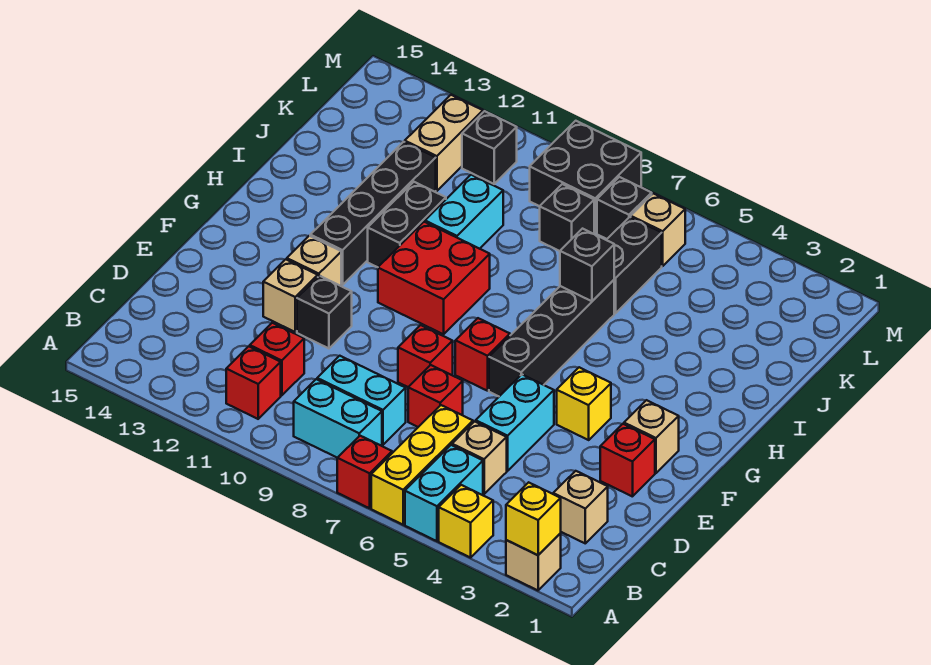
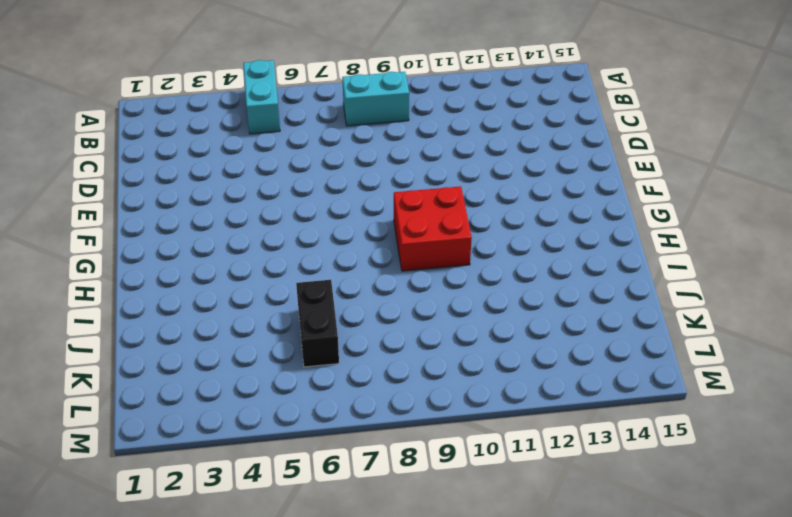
none -> tan 1x1 brick [506,534,561,590]
none -> yellow 1x1 brick [439,485,493,558]
none -> yellow 1x3 brick [371,405,473,525]
none -> red 1x1 brick [337,436,392,508]

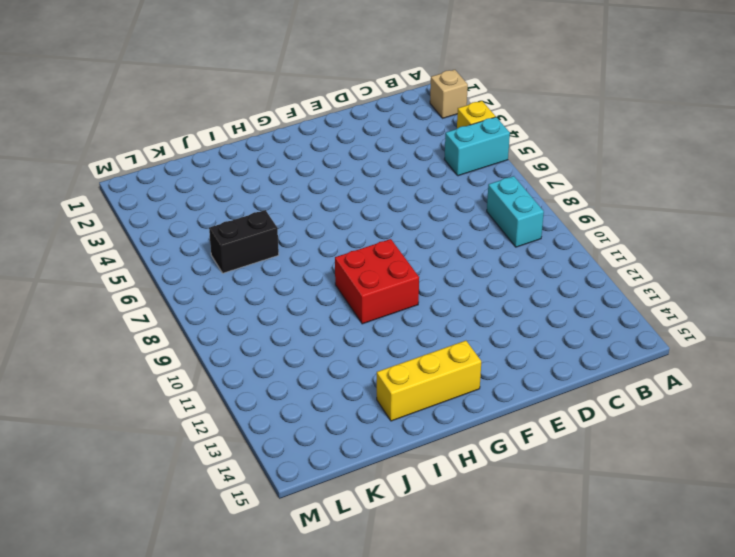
yellow 1x3 brick [377,341,481,421] -> yellow 1x3 brick moved to [371,405,473,525]
none -> red 1x1 brick [337,436,392,508]
none -> red 1x1 brick [226,346,281,419]
none -> tan 1x1 brick [553,471,608,543]
none -> tan 1x1 brick [452,421,507,494]

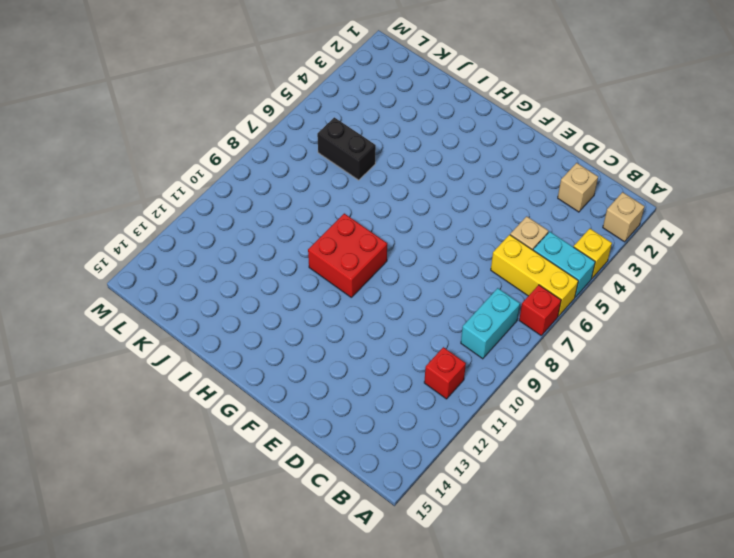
none -> cyan 1x2 brick [317,356,406,445]
none -> red 1x1 brick [250,323,304,396]
none -> cyan 1x2 brick [476,375,554,471]
none -> red 1x1 brick [408,365,463,427]

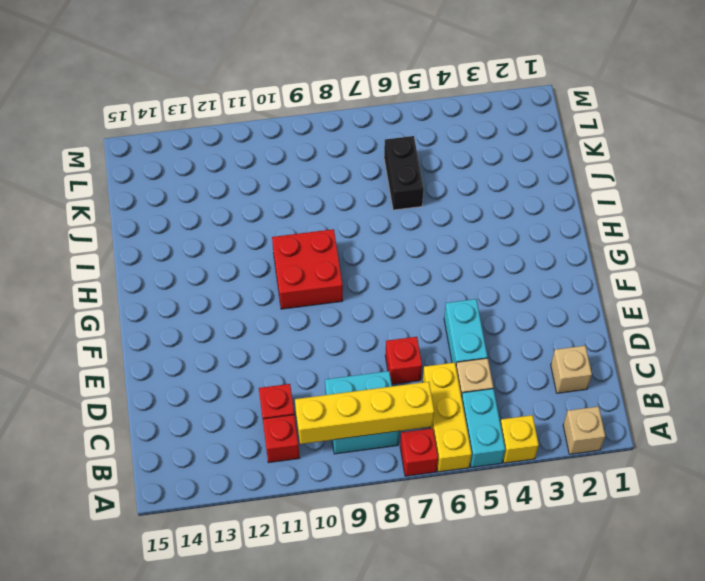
yellow 1x4 brick [295,382,434,444] -> none
none -> red 1x1 brick [600,424,655,497]
none -> red 1x1 brick [398,325,453,387]
none -> black 1x1 brick [297,276,352,348]
none -> tan 1x1 brick [263,259,318,332]

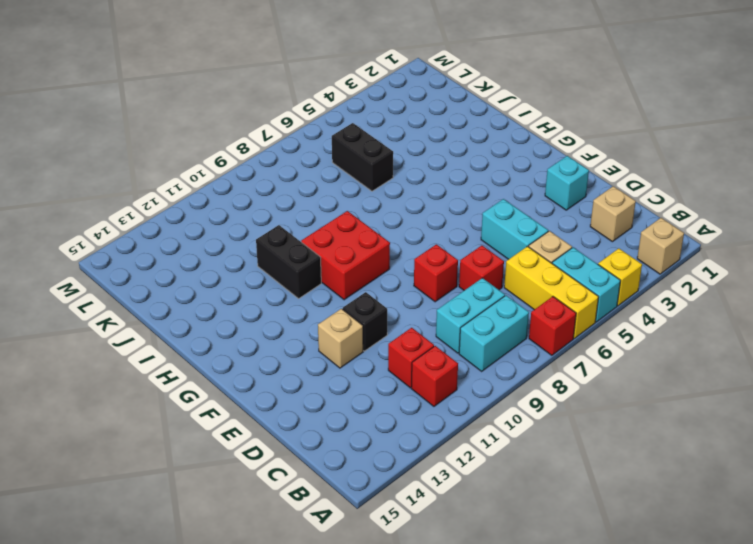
cyan 1x1 brick [545,156,589,210] -> red 1x1 brick [600,424,655,497]
none -> tan 1x1 brick [624,400,679,473]
none -> yellow 1x1 brick [557,367,611,440]
none -> black 1x4 brick [489,280,614,396]
none -> red 1x1 brick [455,318,510,391]

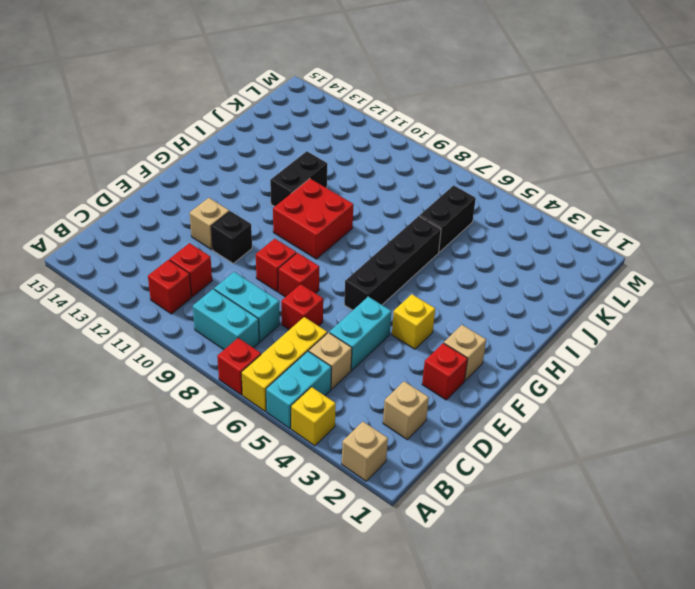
red 1x1 brick [256,239,296,292] -> red 1x1 brick moved to [455,318,510,391]
none -> tan 1x1 brick [287,236,341,286]
none -> black 1x4 brick [310,142,436,285]
none -> cyan 1x2 brick [425,175,503,249]
none -> black 1x1 brick [540,184,594,251]

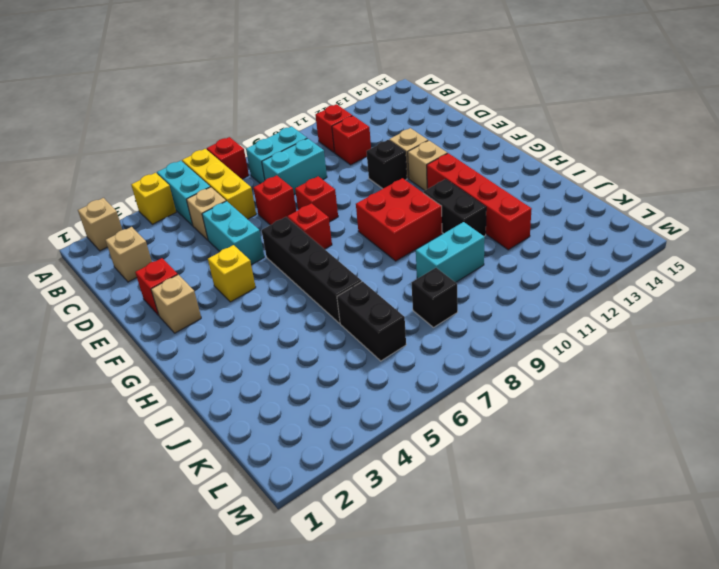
red 1x4 brick [427,153,532,250] -> black 1x4 brick [310,142,436,285]
cyan 1x2 brick [416,222,485,283] -> cyan 1x2 brick turned to [425,175,503,249]
none -> tan 1x2 brick [405,95,483,191]
none -> tan 1x1 brick [631,193,685,266]
none -> black 1x1 brick [597,177,652,239]
none -> black 2x2 brick [530,121,641,233]

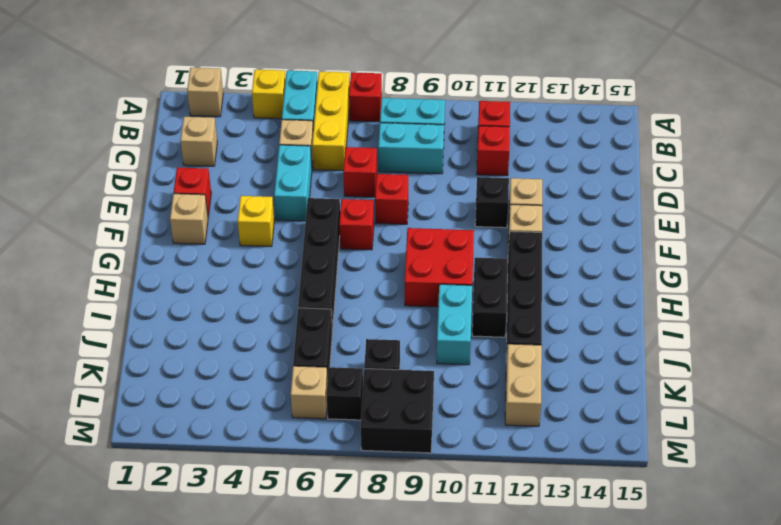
none -> black 1x1 brick [462,111,517,184]
none -> yellow 1x1 brick [506,482,561,555]
none -> black 1x1 brick [560,229,614,301]

